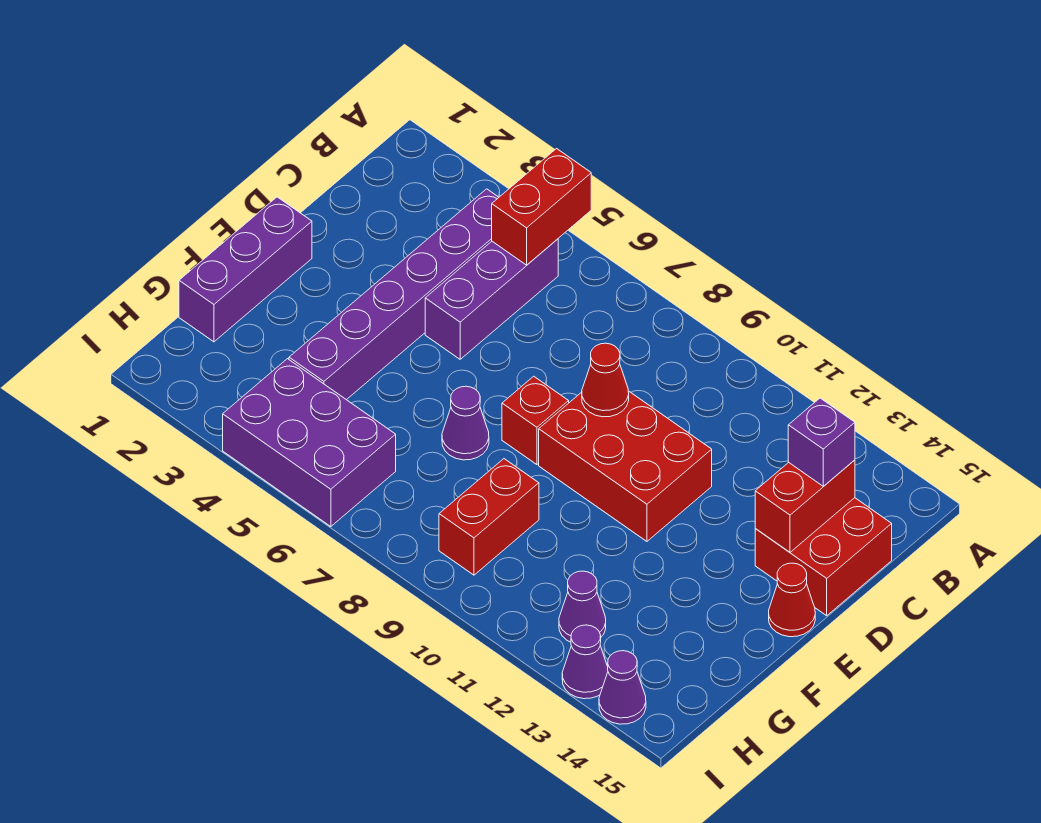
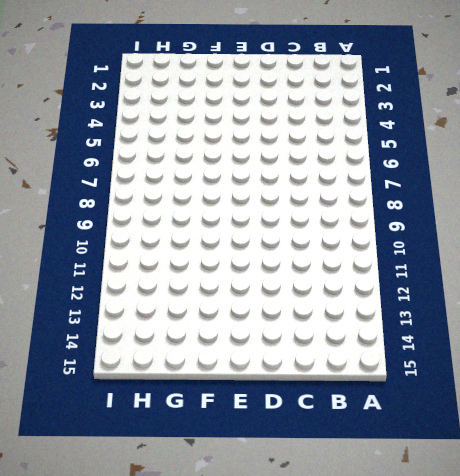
none -> purple 1x6 brick [289,189,499,400]
none -> purple 1x3 brick [425,239,558,359]
none -> red 2x2 brick [755,498,892,616]

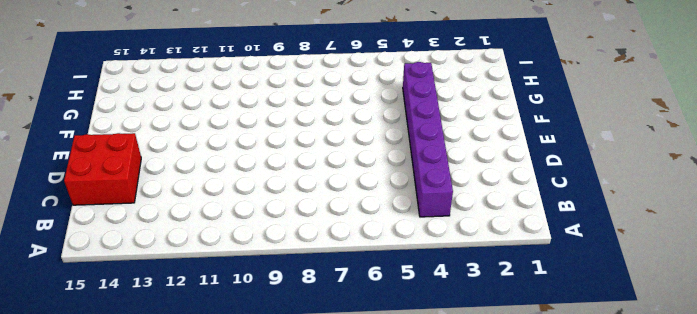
none -> purple 1x3 brick [425,239,558,359]
none -> red 2x3 brick [539,391,712,541]
none -> purple 1x3 brick [179,197,312,342]

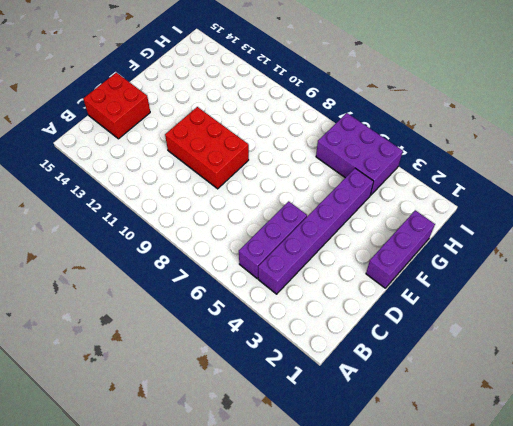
none -> red 1x1 brick [502,376,569,465]
none -> red 1x1 cone [769,563,815,637]
none -> purple 1x1 cone [442,386,489,460]

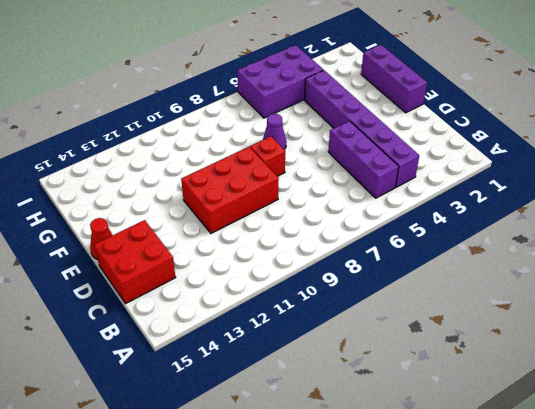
none -> red 1x2 brick [439,459,539,575]
none -> purple 1x1 cone [559,571,606,642]
none -> purple 1x1 cone [562,625,608,699]

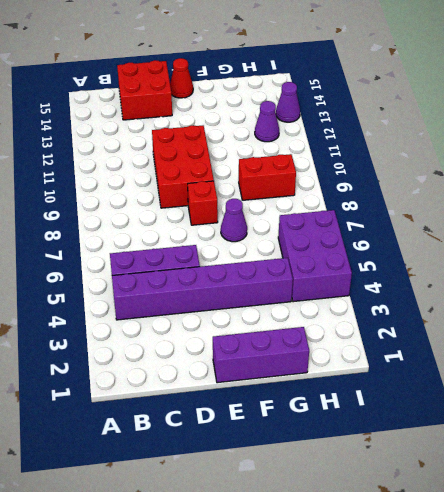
none -> purple 1x1 cone [599,651,646,724]
none -> red 1x2 brick [492,149,591,265]
none -> red 1x2 brick [755,460,855,552]

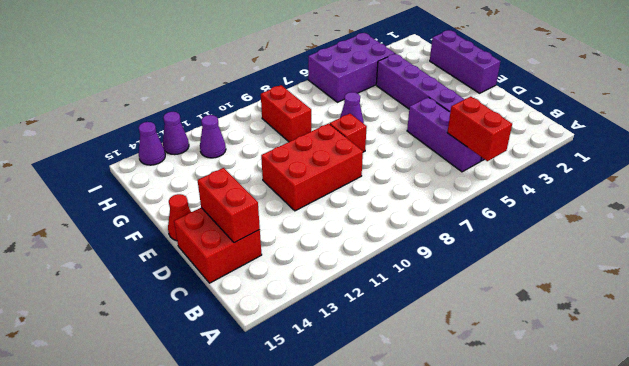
none -> red 1x1 cone [582,343,629,417]
none -> purple 1x1 brick [788,398,855,486]

